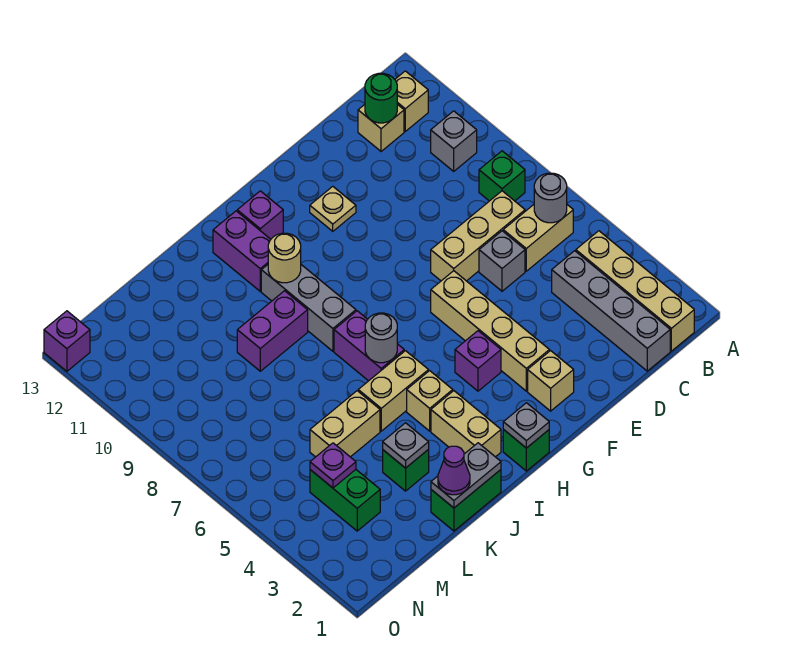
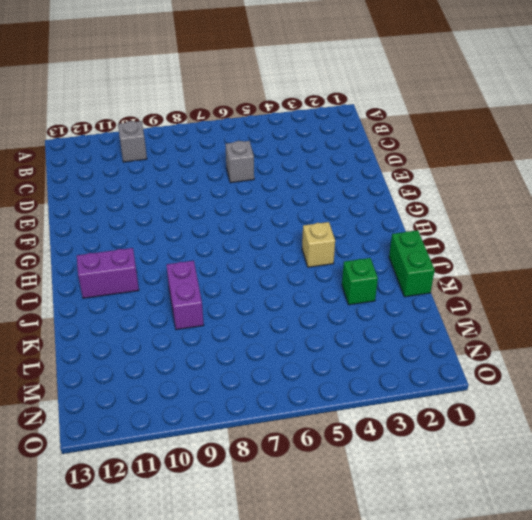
none -> tan 1x4 brick [576,231,694,351]
none -> tan 1x2 brick [503,205,573,271]
none -> green 1x1 brick [479,151,525,201]
none -> tan 1x1 brick [395,71,428,131]

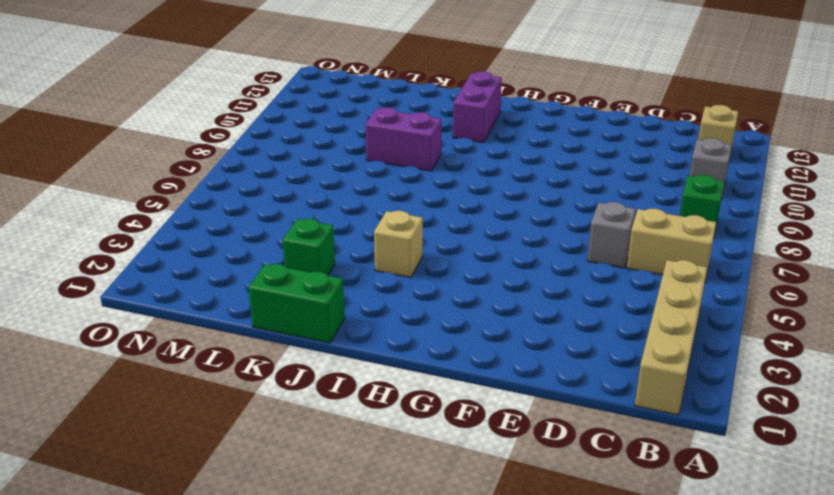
none -> grey 1x4 brick [552,251,670,371]
none -> tan 1x3 brick [431,191,525,281]
none -> tan 1x1 brick [358,104,404,151]
none -> tan 1x1 brick [528,351,574,411]

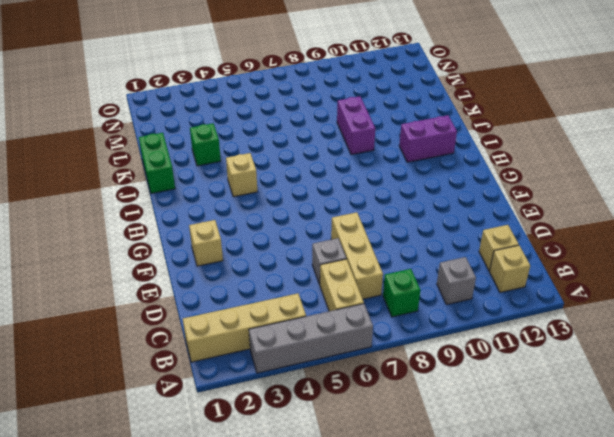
grey 1x4 brick [249,304,373,373] -> grey 1x4 brick moved to [552,251,670,371]
none -> tan 1x4 brick [431,271,549,391]
none -> tan 1x1 plate [310,186,356,231]
none -> purple 1x1 brick [455,331,501,391]
none -> green 1x1 brick [503,429,549,471]

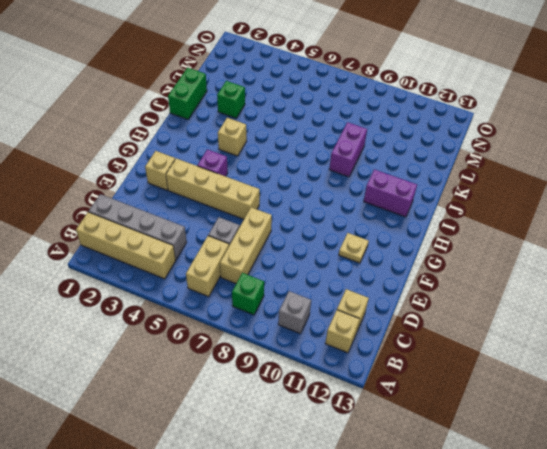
none -> green 1x1 brick [503,429,549,471]
none -> purple 1x1 brick [237,191,283,239]
none -> tan 1x2 brick [431,391,501,457]
none -> tan 1x2 brick [358,351,429,431]

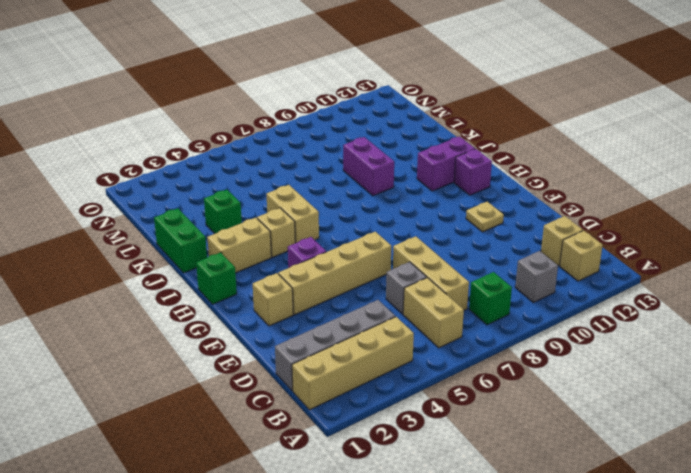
none -> purple 1x2 brick [334,311,404,381]
none -> grey 1x3 brick [261,265,356,351]
none -> tan 1x2 brick [310,391,380,457]
none -> green 1x2 brick [310,470,380,531]

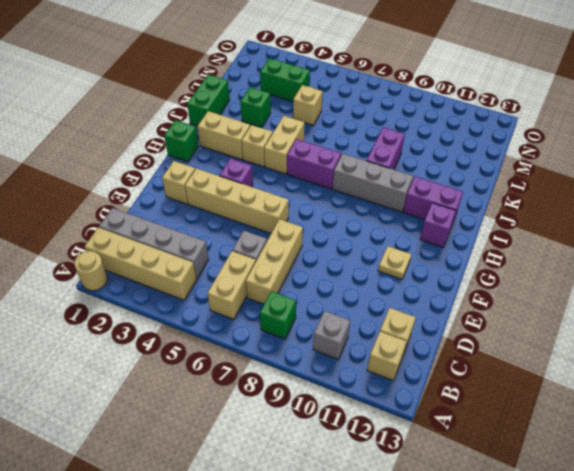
tan 1x1 round brick [74,251,108,291] -> tan 1x1 round brick moved to [268,233,301,283]
tan 1x1 brick [293,85,323,125] -> tan 1x2 brick [310,391,380,457]
none -> purple 1x1 brick [44,311,90,371]
none -> grey 1x1 round brick [534,173,567,223]
none -> green 1x1 round brick [365,73,397,123]
none -> grey 1x1 plate [503,403,549,448]

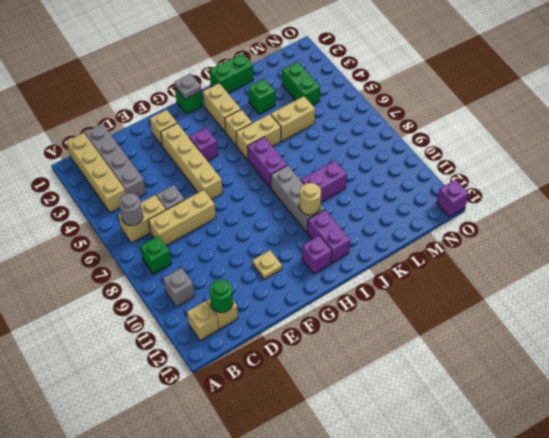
none -> grey 1x1 round brick [365,313,397,363]
none -> grey 1x2 plate [431,443,501,508]
none -> grey 1x1 plate [383,423,429,468]
none -> purple 1x1 plate [310,443,356,488]

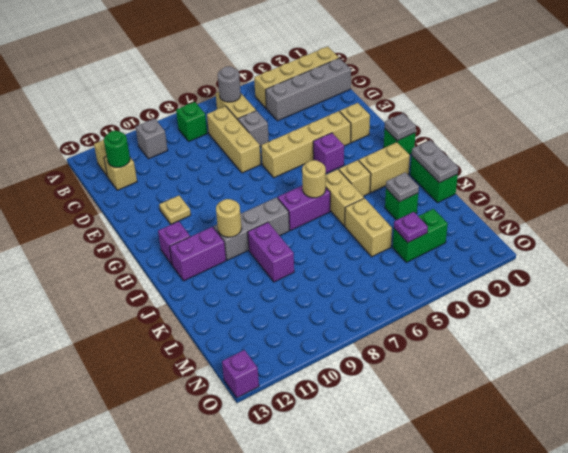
tan 1x1 round brick [302,160,326,198] -> grey 1x1 round brick [365,313,397,363]
none -> purple 1x1 cone [438,446,470,495]

